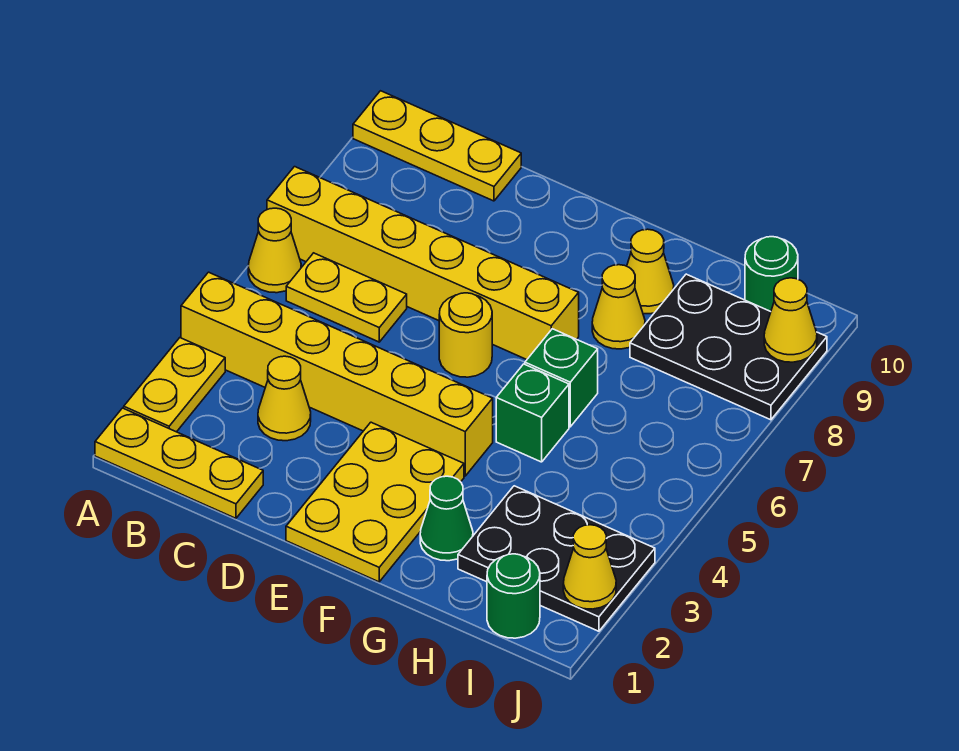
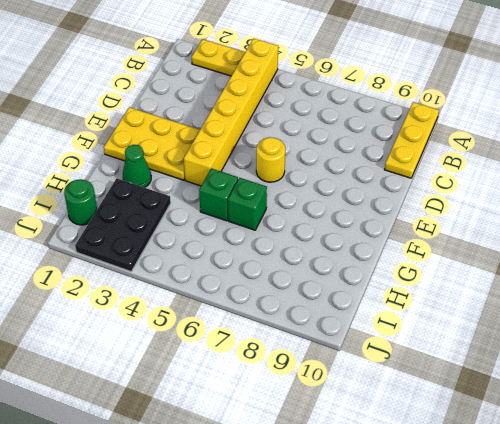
none -> yellow 1x3 plate [95,408,263,518]
none -> yellow 1x1 cone [248,208,301,293]
none -> yellow 1x6 brick [267,167,579,360]

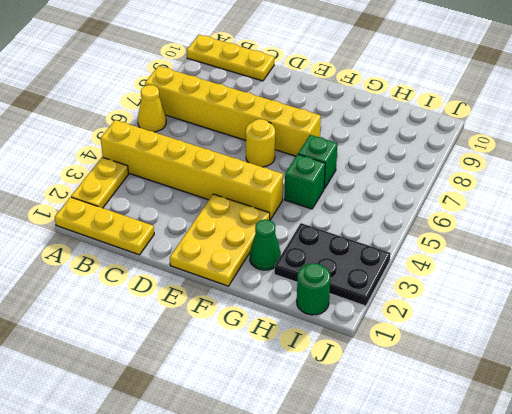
none -> yellow 1x2 plate [286,253,407,342]
none -> yellow 1x1 cone [258,356,311,441]
none -> yellow 1x1 cone [592,265,645,349]

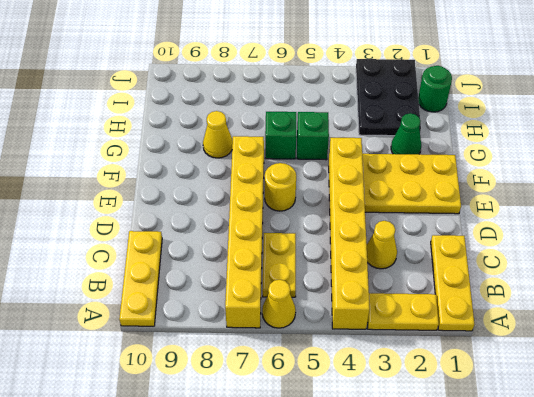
none -> yellow 1x1 cone [627,229,674,314]
none -> black 2x3 plate [630,274,827,420]
none -> green 1x1 round brick [745,237,798,312]

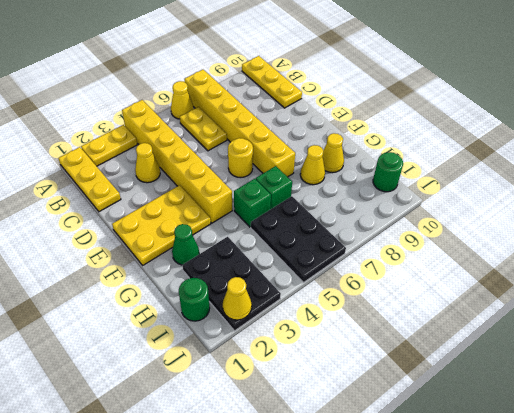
black 2x3 plate [251,196,346,282] -> black 2x3 plate moved to [630,274,827,420]
none -> yellow 1x1 cone [764,278,817,362]

